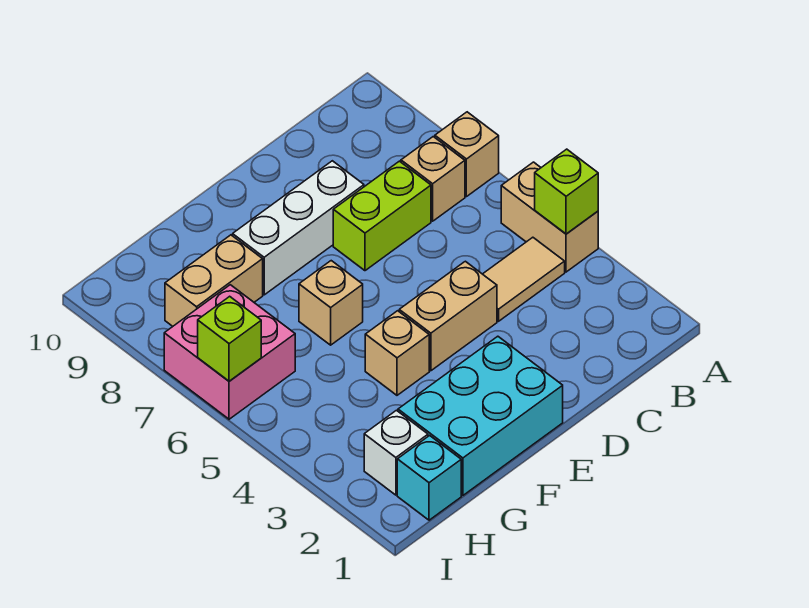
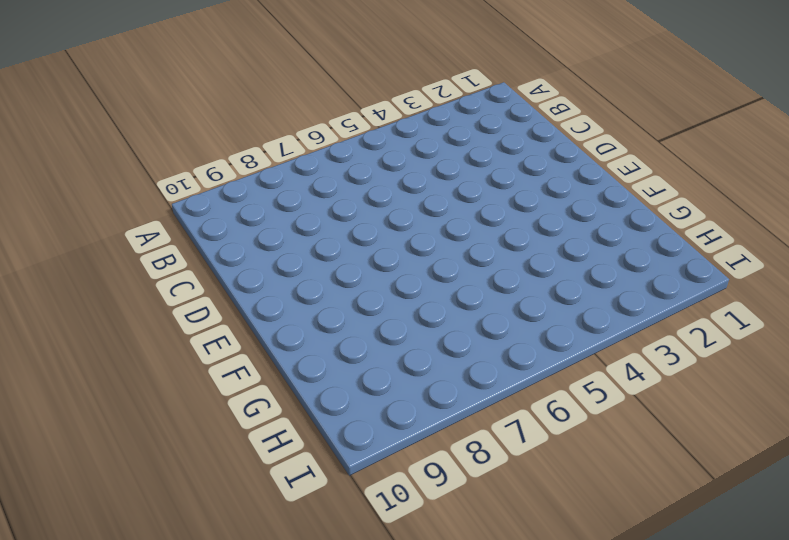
none -> tan 1x2 brick [501,162,598,272]
none -> tan 1x1 brick [435,112,499,197]
none -> tan 1x2 tile [483,237,565,321]

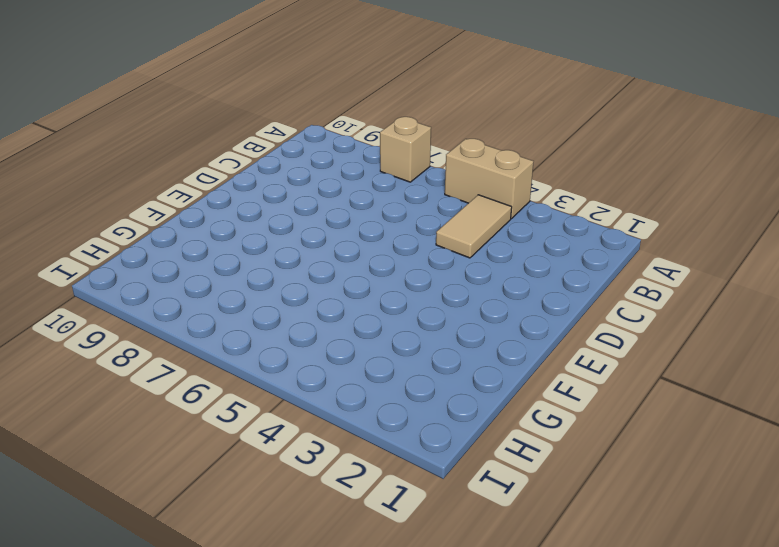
none -> tan 1x1 brick [401,137,465,221]
none -> lime 1x2 brick [333,161,431,271]
none -> tan 1x2 brick [399,261,497,371]

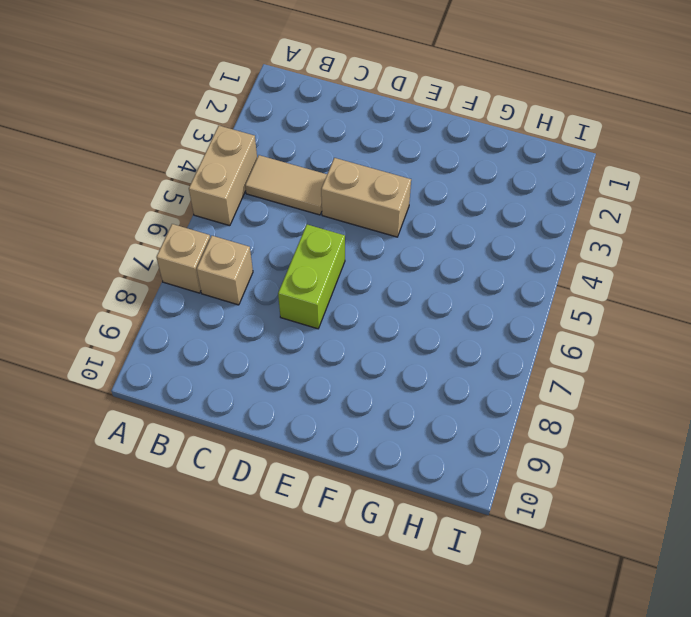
lime 1x2 brick [278,225,345,329] -> lime 1x2 brick turned to [333,161,431,271]
none -> white 1x3 brick [233,161,364,295]
none -> cyan 2x3 brick [398,336,563,495]
none -> tan 1x1 brick [365,311,429,395]

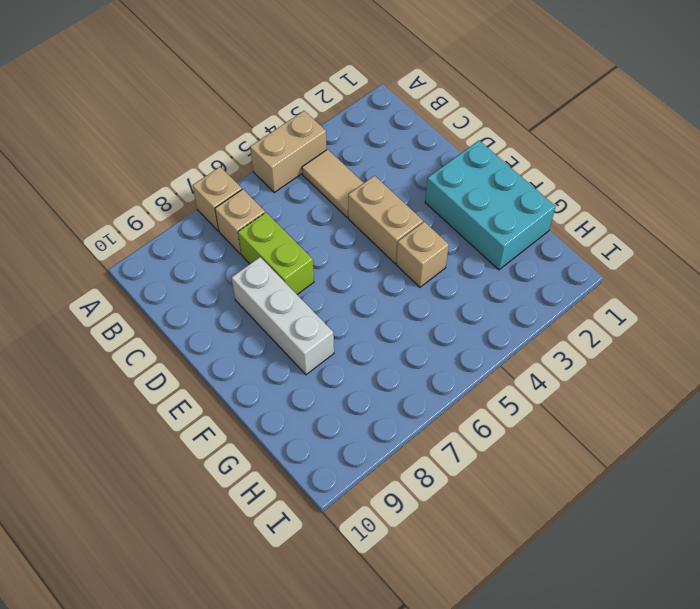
none -> tan 1x1 brick [299,261,363,345]
none -> tan 1x2 brick [165,235,263,326]
none -> cyan 1x1 brick [397,435,461,520]

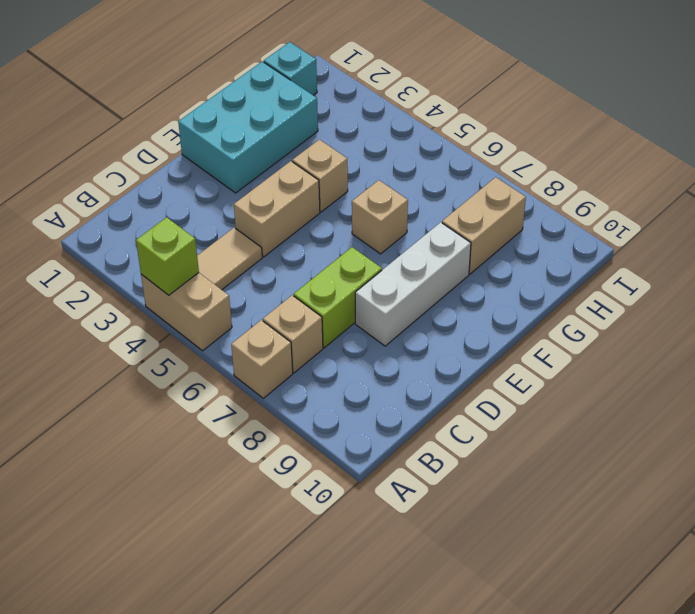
none -> white 1x1 brick [364,410,428,495]
none -> pink 2x2 brick [164,285,295,419]
none -> lime 1x1 brick [198,296,261,381]

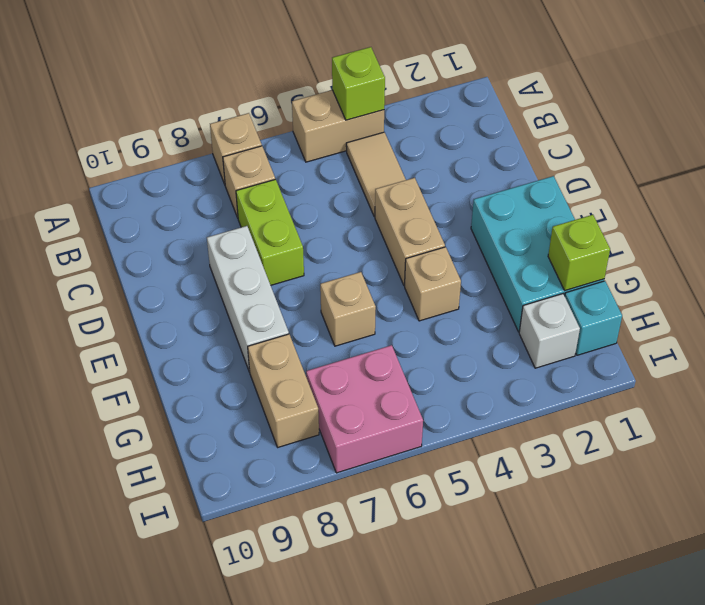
lime 1x1 brick [548,215,610,291] -> lime 1x1 brick moved to [198,296,261,381]

